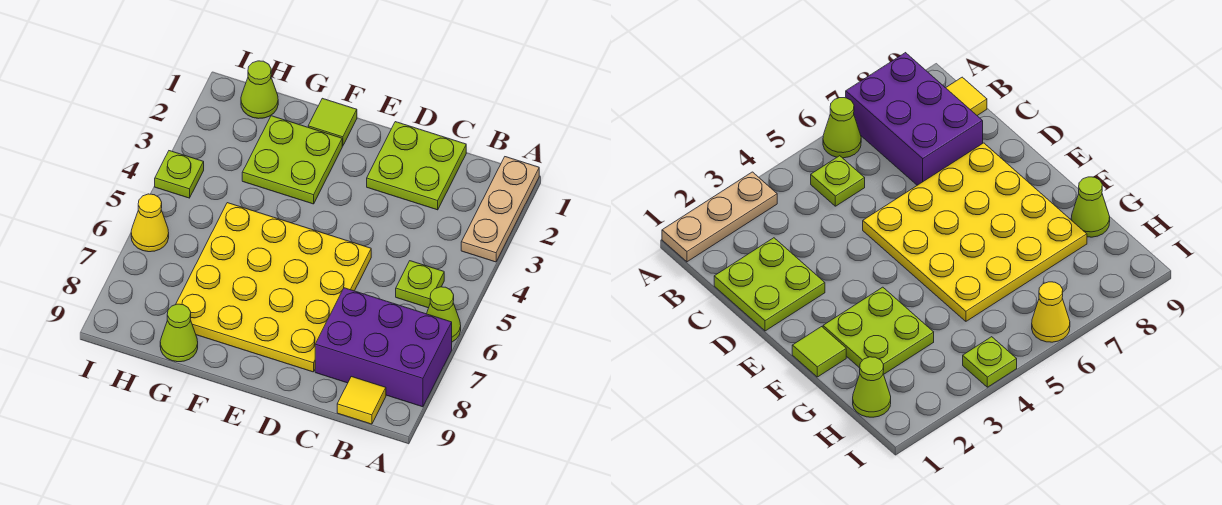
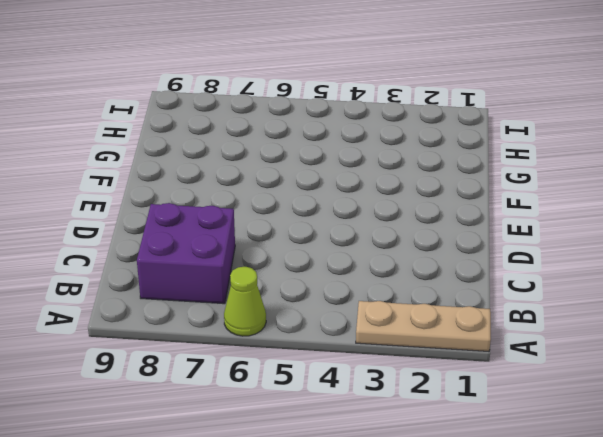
purple 2x2 brick [137,203,235,304] -> purple 2x3 brick [315,288,452,407]
none -> lime 1x1 plate [396,261,444,308]
none -> yellow 1x1 tile [337,377,386,424]
none -> lime 2x2 plate [367,122,466,210]

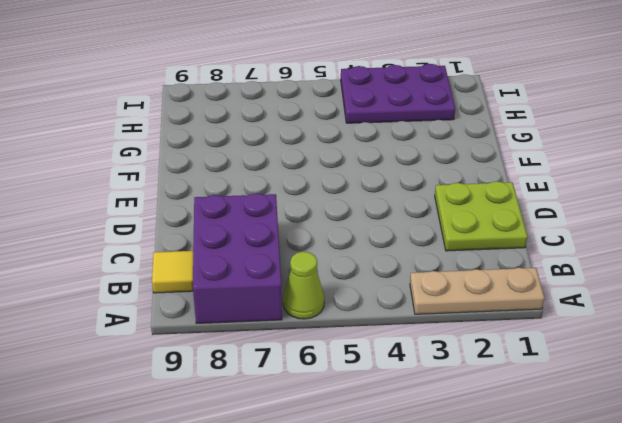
purple 2x3 plate [341,64,455,123] -> lime 1x1 plate [155,151,204,198]
none -> lime 1x1 plate [396,261,444,308]
none -> yellow 4x4 plate [176,203,371,372]
none -> lime 1x1 tile [308,98,357,146]

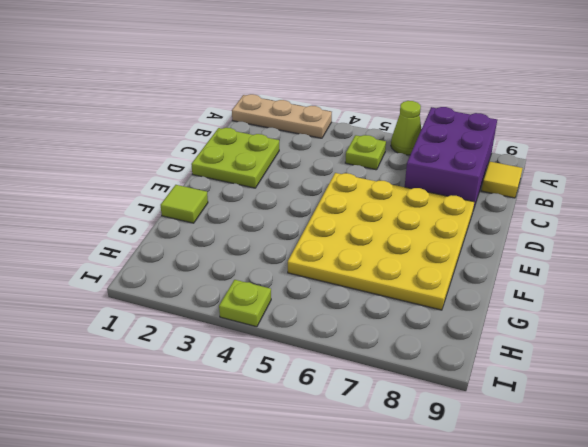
none -> lime 2x2 plate [242,116,342,204]
none -> lime 1x1 cone [160,304,198,362]
none -> lime 1x1 cone [241,61,278,119]

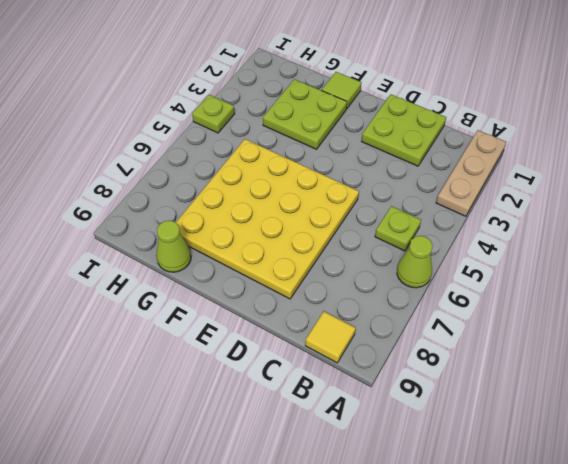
none -> purple 2x3 brick [315,288,452,407]
none -> lime 1x1 cone [241,61,278,119]
none -> yellow 1x1 cone [131,194,169,252]

